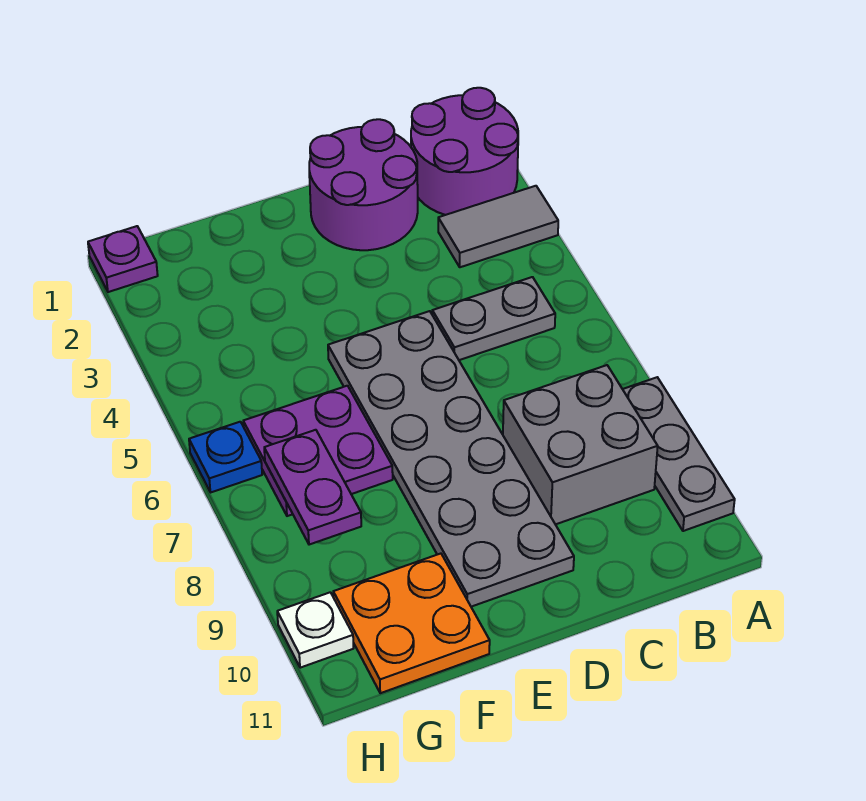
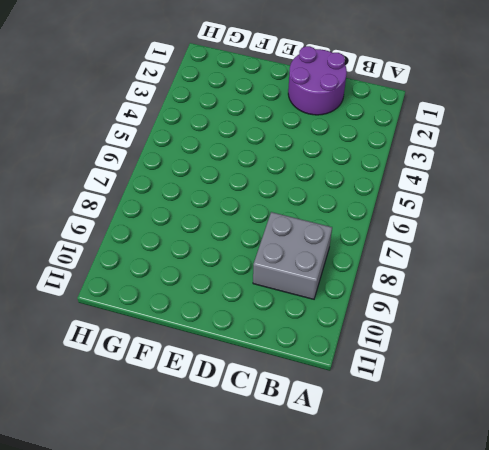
none -> purple 2x2 round brick [411,88,518,215]
none -> grey 1x2 tile [438,186,558,267]
none -> grey 1x3 plate [623,377,735,531]

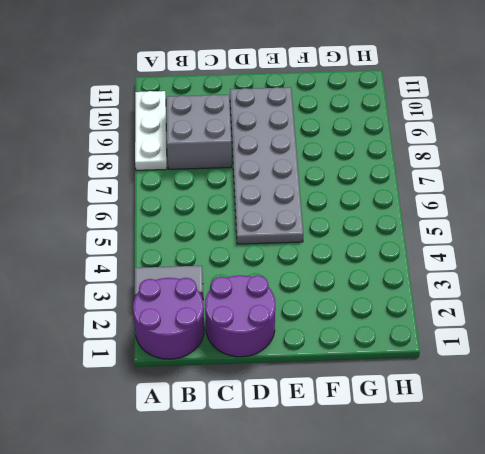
white 1x3 plate [135,91,167,170] -> grey 1x3 plate [623,377,735,531]
none -> grey 1x2 plate [432,277,555,360]
none -> purple 2x2 plate [243,386,393,516]
none -> orange 2x2 plate [333,554,490,693]

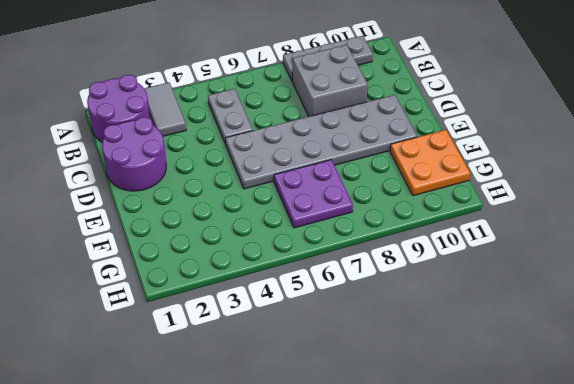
none -> purple 1x1 plate [88,226,158,292]
none -> blue 1x1 plate [189,422,262,492]
none -> white 1x1 plate [277,592,354,668]

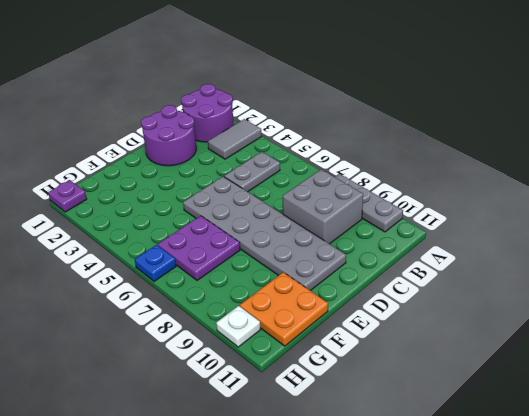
none -> purple 1x2 plate [264,430,361,545]

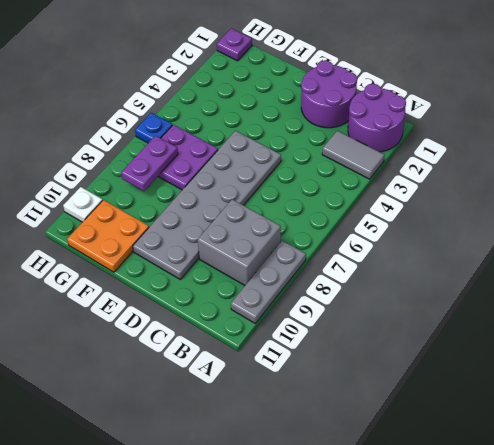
none -> grey 1x2 plate [432,277,555,360]

